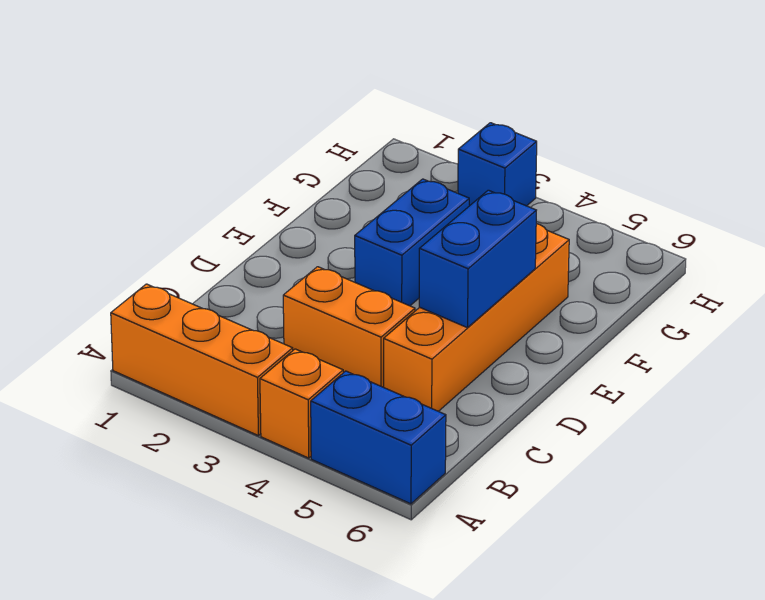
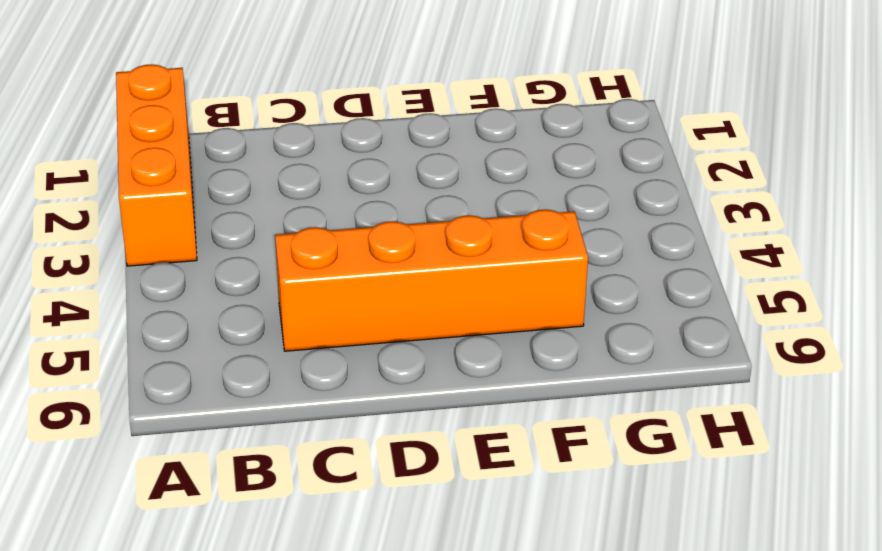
none -> orange 1x1 brick [260,349,343,458]
none -> blue 1x2 brick [311,371,446,504]

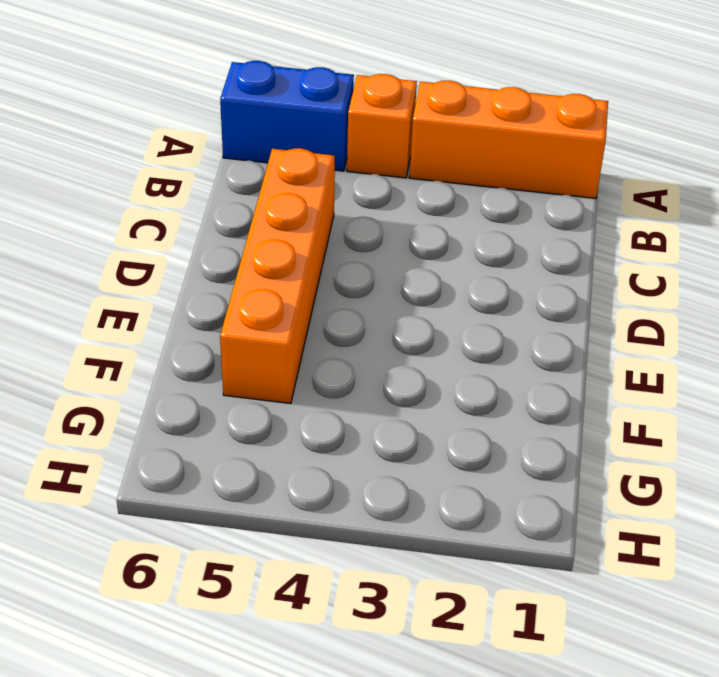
none -> orange 1x2 brick [283,267,415,387]
none -> blue 1x2 brick [355,179,469,306]

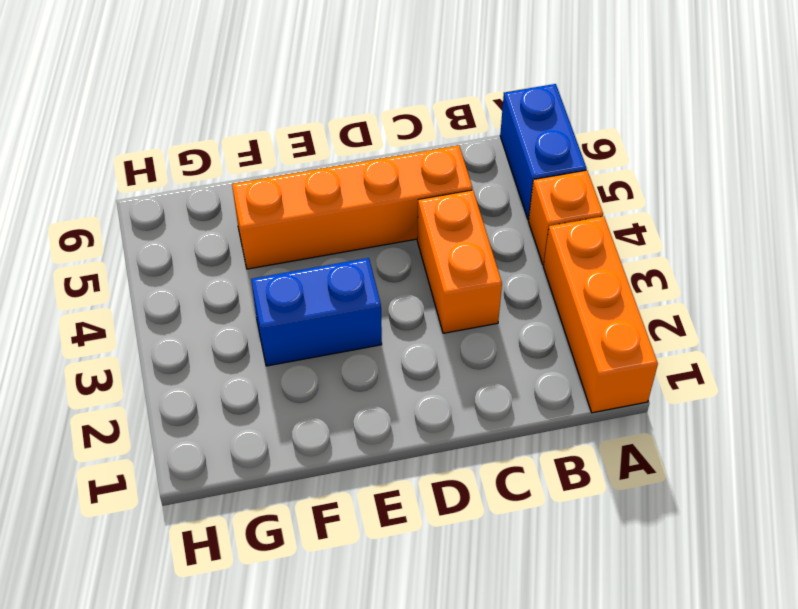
none -> blue 1x1 brick [458,123,537,206]
none -> blue 1x2 brick [419,190,536,327]

